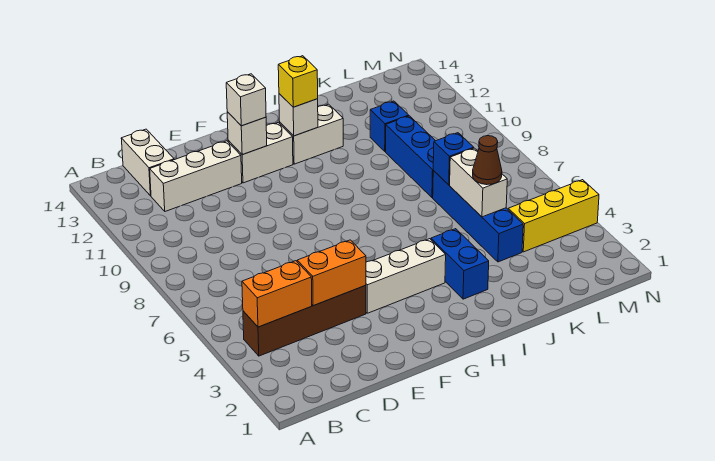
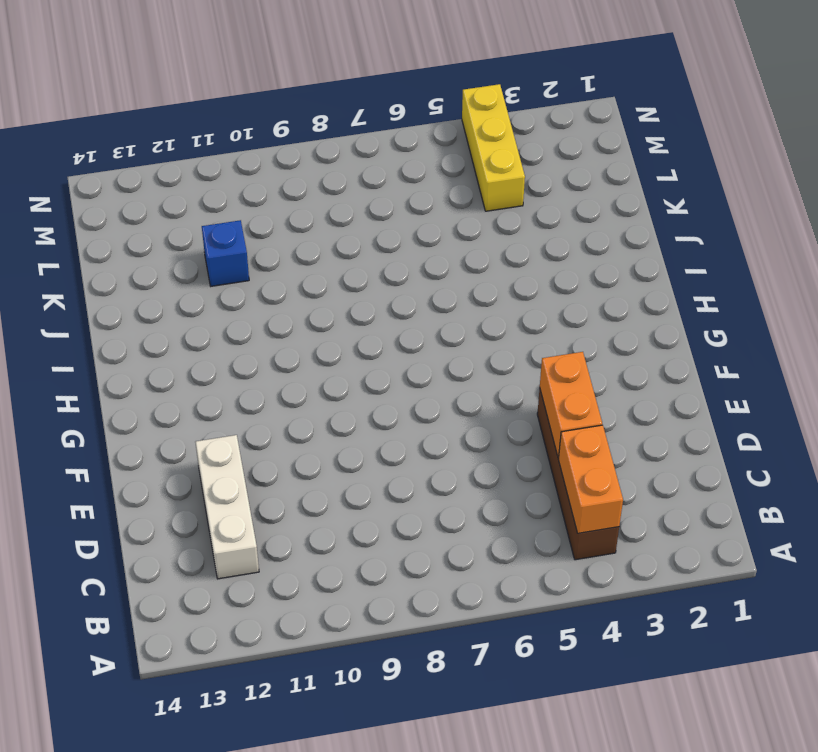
none -> white 1x2 brick [121,129,174,196]
none -> white 1x3 brick [366,239,446,313]
none -> white 1x2 brick [228,123,293,183]

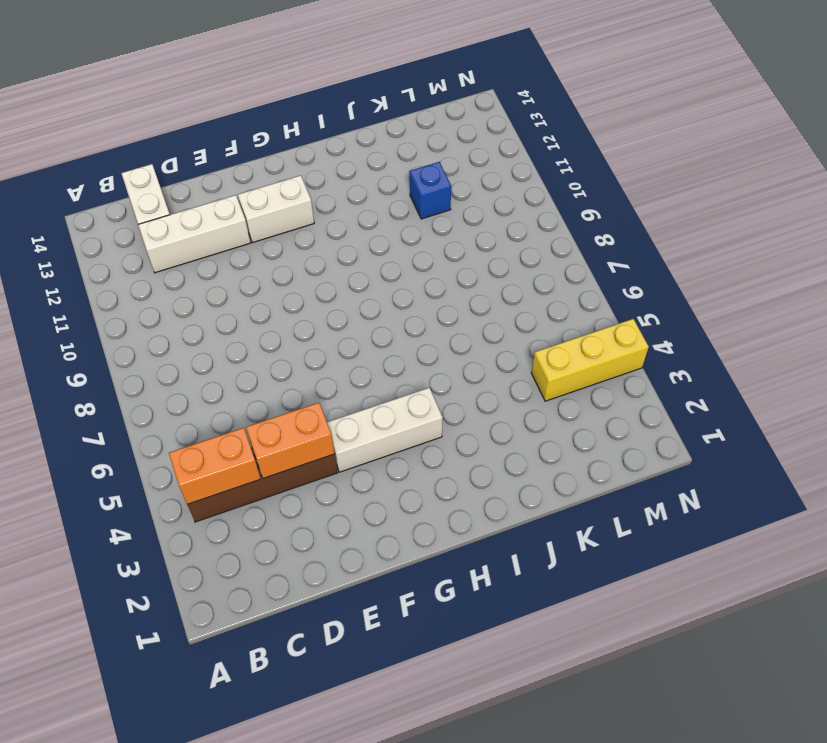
none -> white 1x2 brick [280,104,343,164]
none -> blue 1x2 brick [431,229,489,299]
none -> blue 1x4 brick [433,171,523,262]

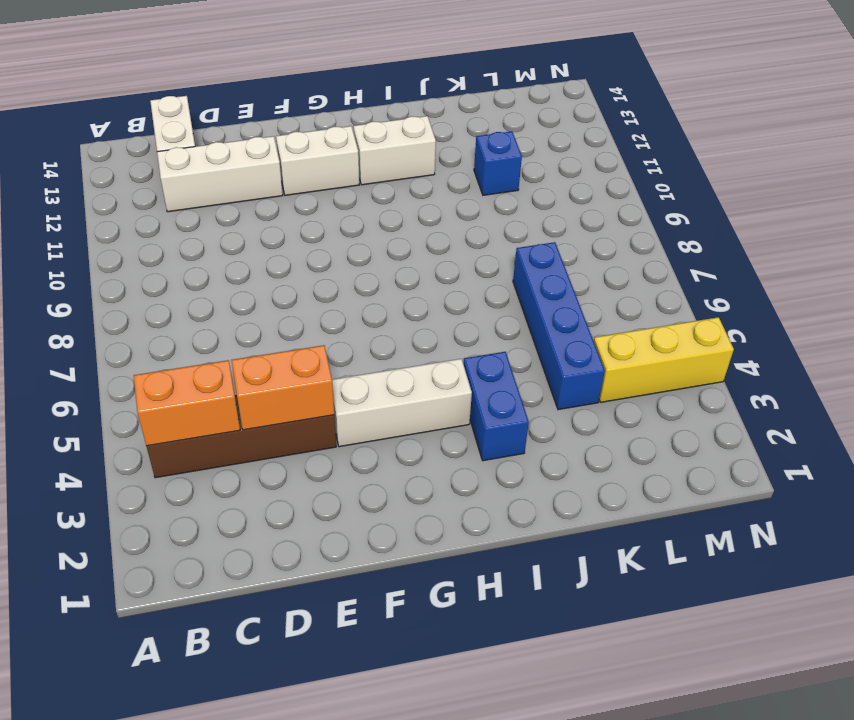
none -> blue 1x3 brick [386,116,435,198]
none -> white 1x1 brick [227,112,267,155]
none -> white 1x1 brick [279,94,318,136]

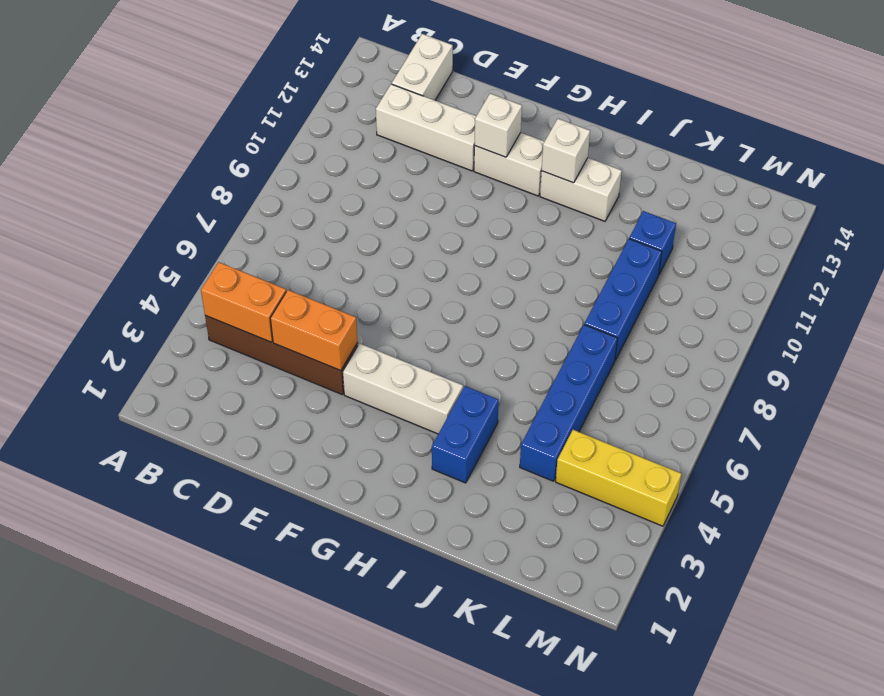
none -> white 1x2 brick [450,148,507,217]
none -> blue 1x1 brick [433,133,474,185]
none -> white 1x1 brick [226,74,266,126]

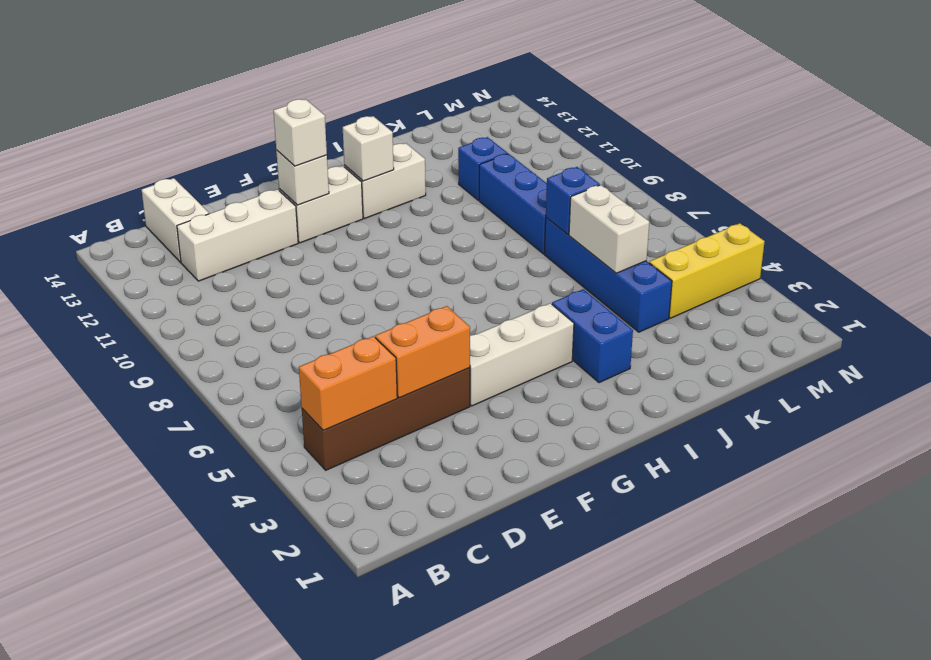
none -> yellow 1x1 brick [278,56,318,107]
none -> brown 1x1 cone [473,136,502,185]

